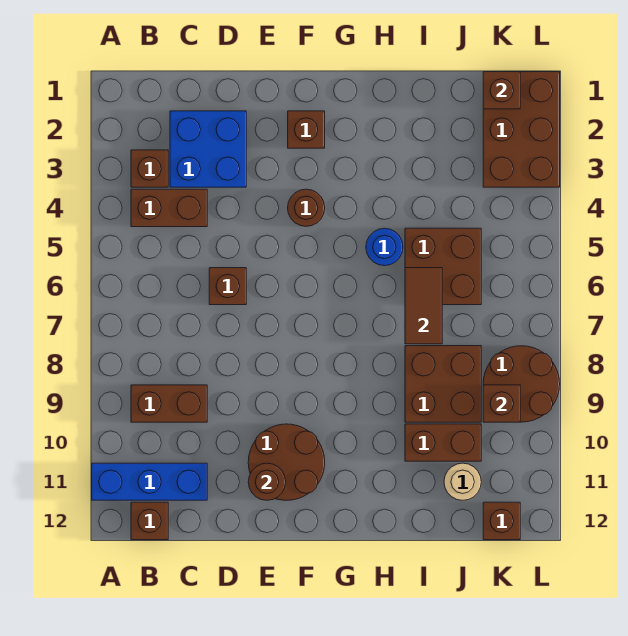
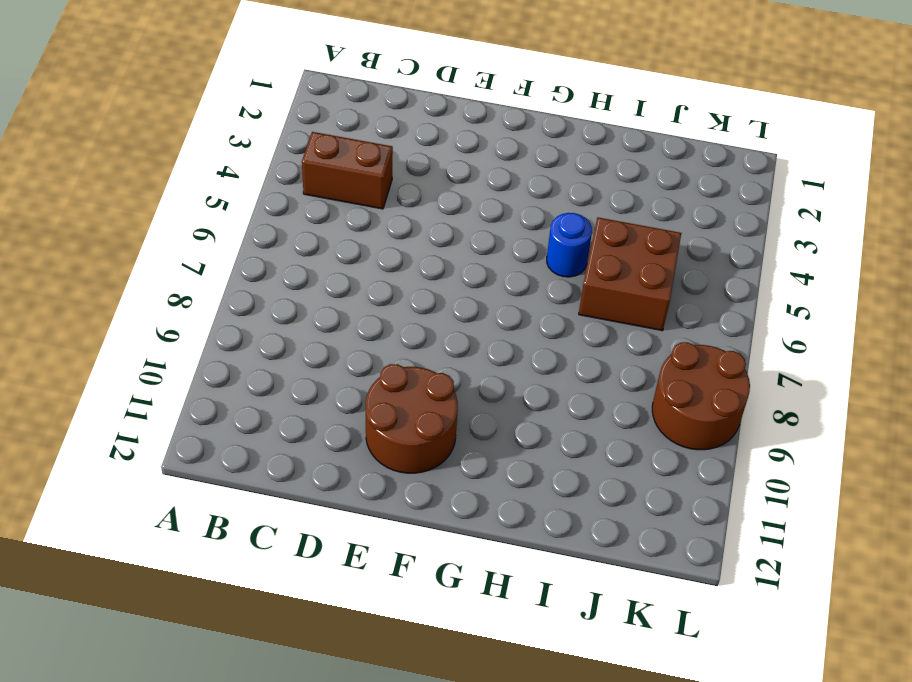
none -> blue 1x3 brick [92,463,207,500]
none -> brown 1x1 brick [131,150,168,187]
none -> brown 1x2 brick [131,385,207,422]

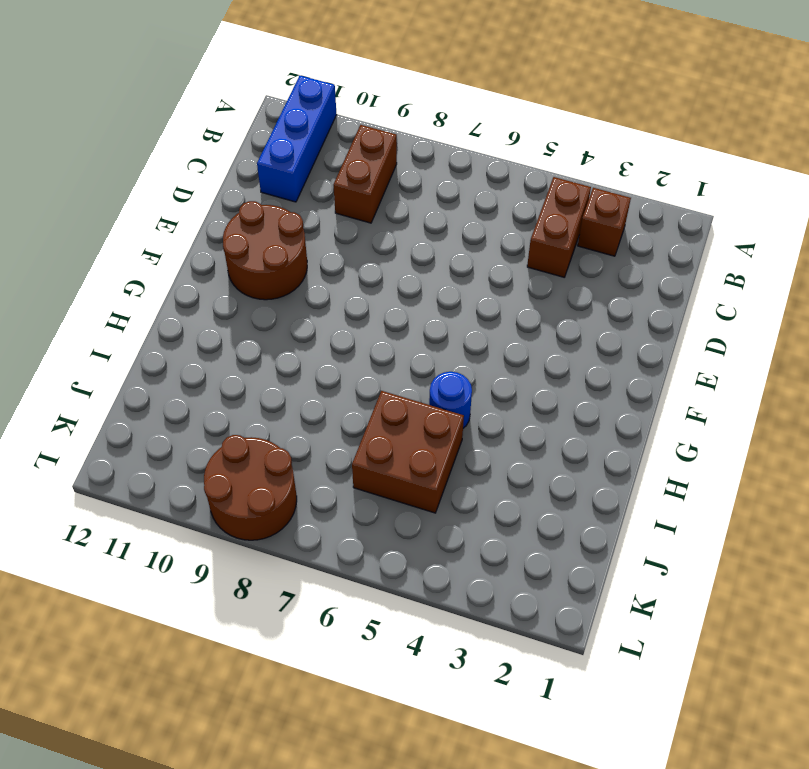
none -> brown 1x1 brick [131,502,168,540]
none -> blue 2x2 brick [170,111,246,187]
none -> brown 1x1 brick [209,268,246,305]

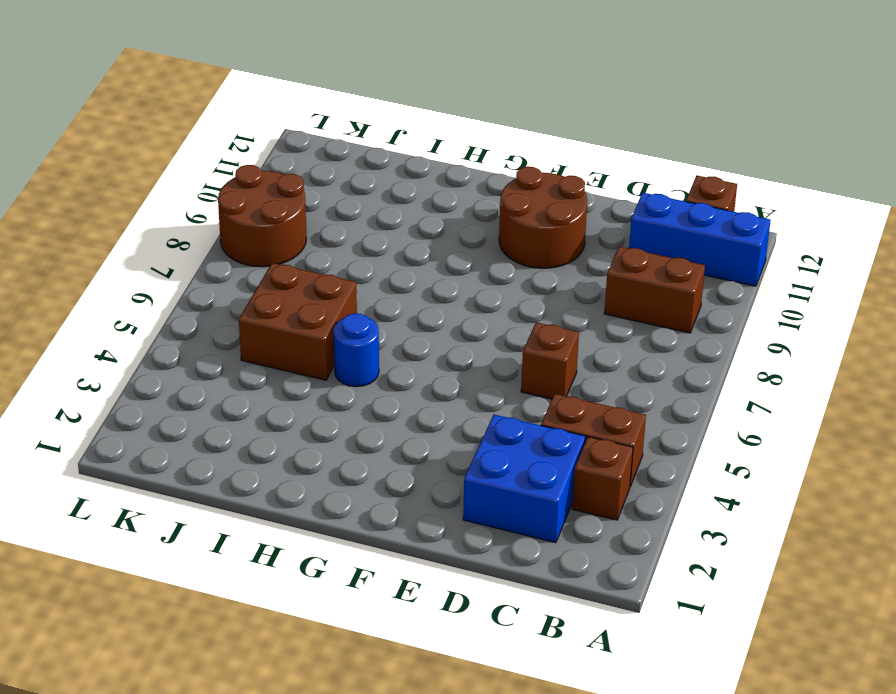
none -> brown 1x1 brick [288,111,325,148]
none -> brown 1x1 round brick [288,189,325,226]
none -> brown 2x2 brick [405,346,481,422]

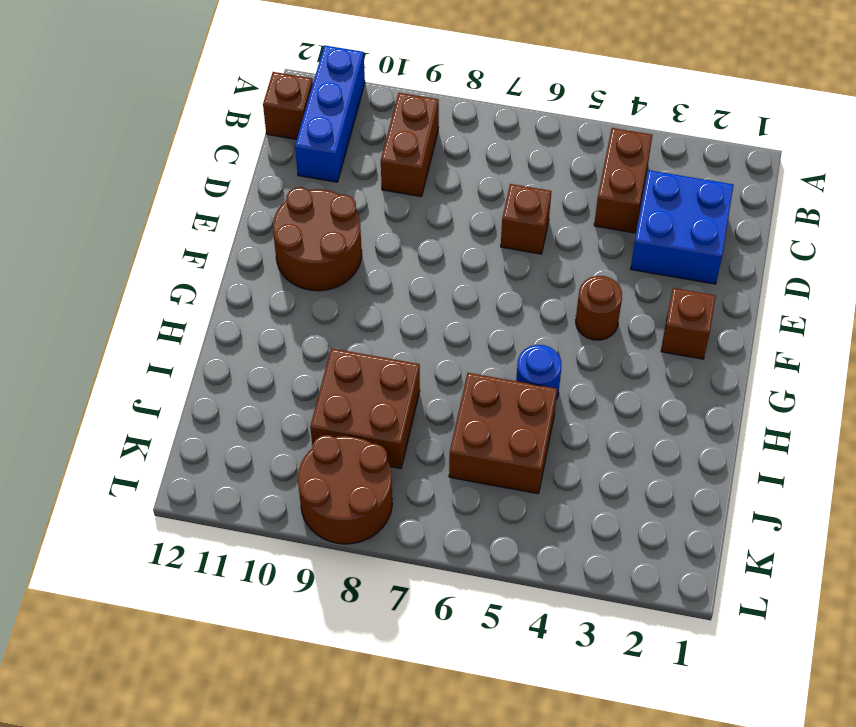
none -> brown 1x1 brick [131,150,168,187]
none -> brown 1x2 brick [405,424,481,461]
none -> tan 1x1 round brick [444,463,481,500]

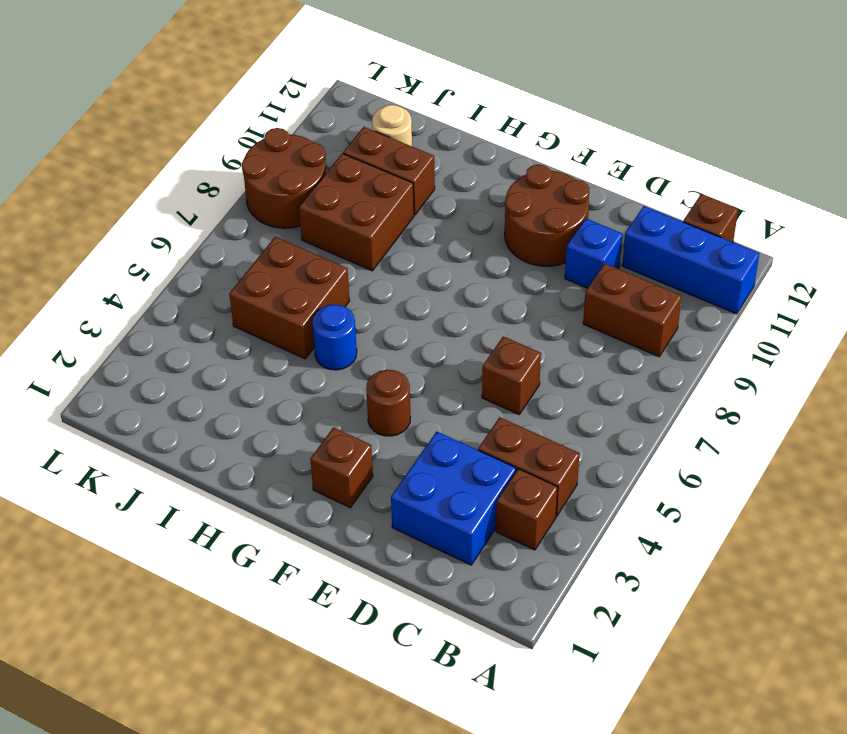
blue 1x1 brick [565,219,622,288] -> none
none -> brown 2x3 brick [483,72,560,187]
none -> brown 1x1 brick [483,502,520,540]
none -> brown 1x1 round brick [248,463,286,500]

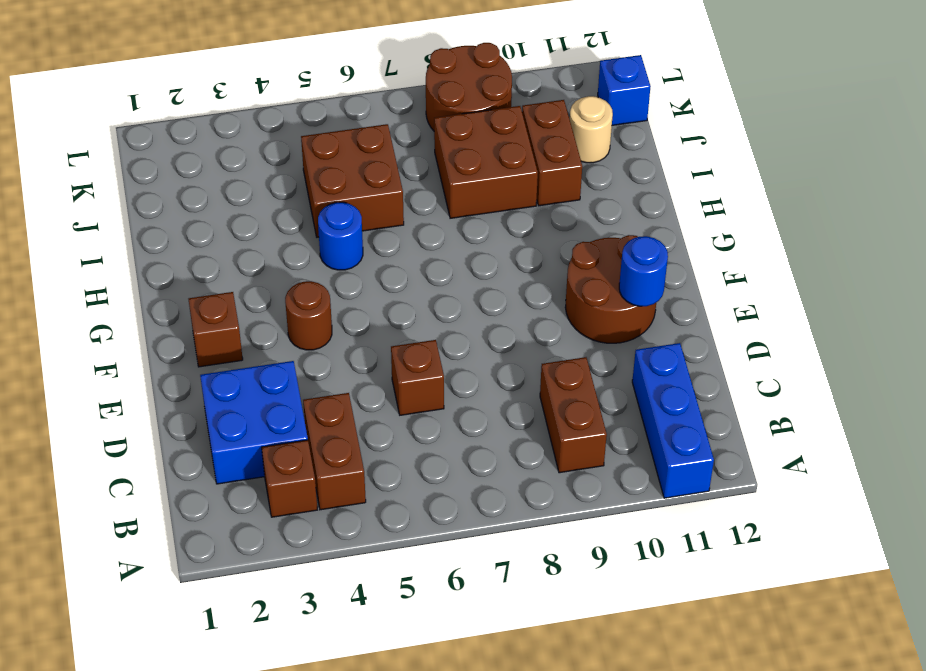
blue 1x1 round brick [619,236,668,306] -> brown 1x1 round brick [248,463,286,500]
blue 1x1 brick [598,55,651,125] -> brown 1x1 brick [483,502,520,540]
none -> brown 1x1 brick [131,502,168,540]
none -> brown 2x3 brick [483,72,560,187]
none -> brown 1x2 tile [405,268,442,344]

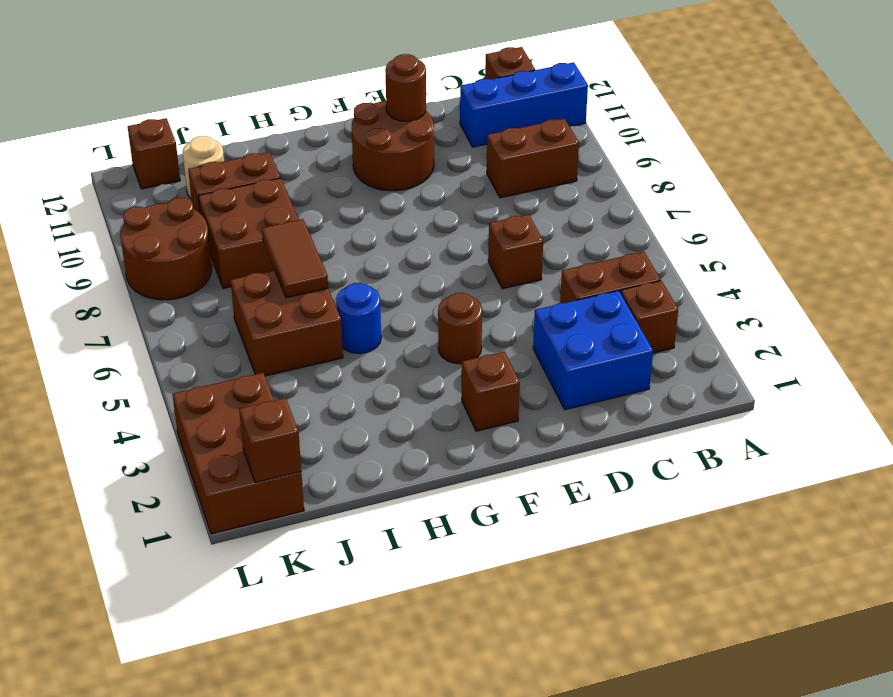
none -> brown 1x1 brick [483,385,520,422]

